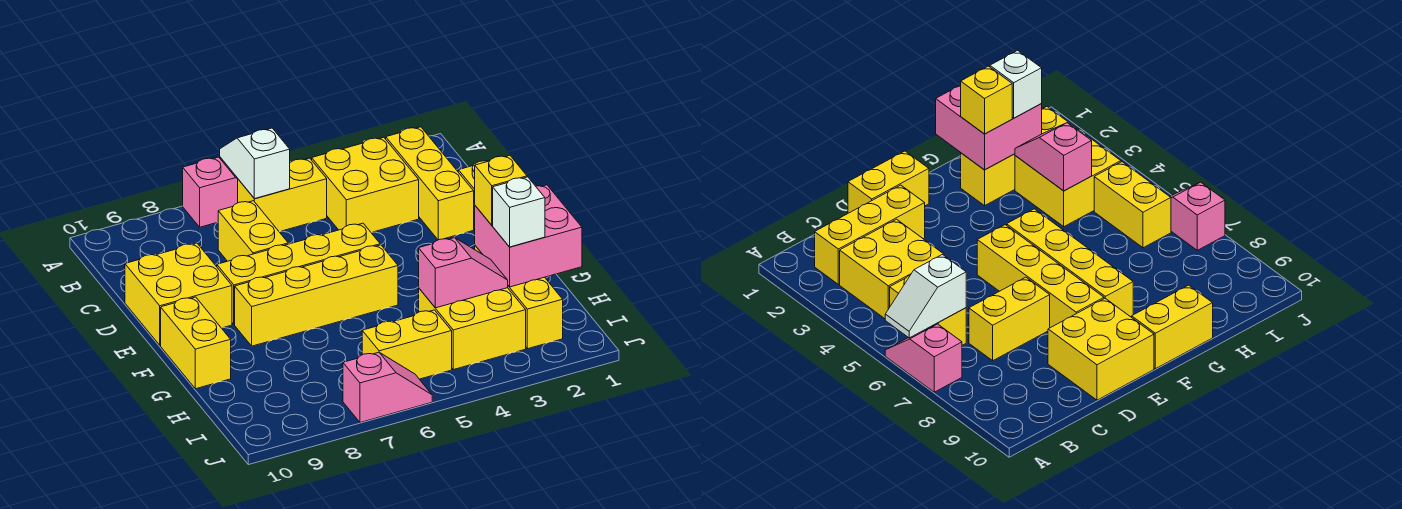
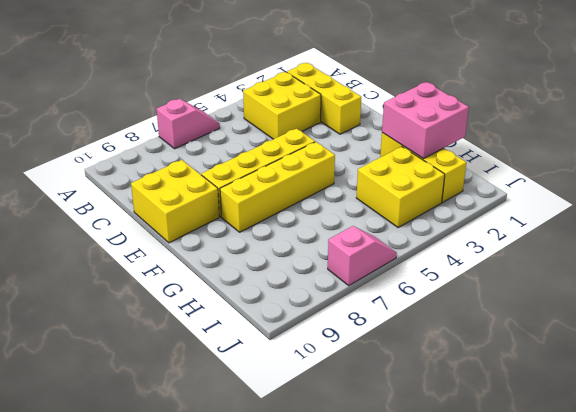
none -> yellow 1x2 brick [238,158,327,232]
none -> yellow 1x2 brick [218,201,288,261]
none -> yellow 1x2 brick [848,151,929,213]

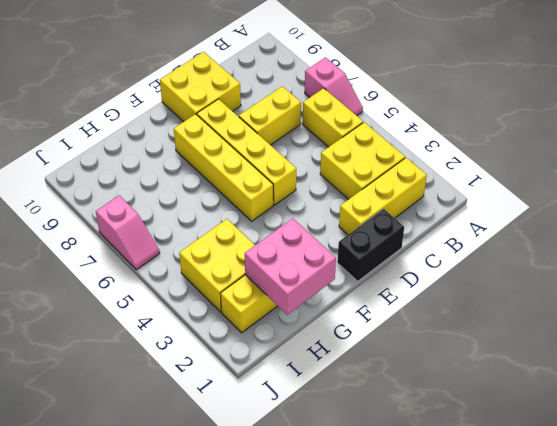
black 1x2 brick [337,209,404,281] -> yellow 1x2 brick [848,151,929,213]
none -> yellow 1x2 brick [161,297,231,389]
none -> yellow 1x2 brick [362,310,452,379]
none -> white 1x2 slope [220,128,290,199]

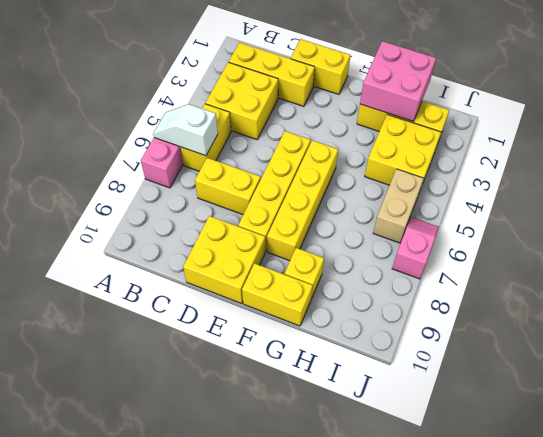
yellow 1x1 brick [284,248,324,299] -> yellow 1x1 brick moved to [475,155,527,225]
tan 1x2 brick [373,169,424,243] -> yellow 1x2 brick [362,310,452,379]
none -> pink 1x2 slope [419,238,508,308]
none -> white 1x1 brick [493,177,545,247]

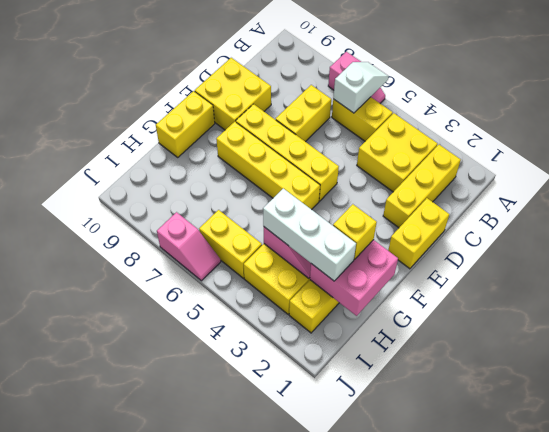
white 1x3 brick [263,188,356,281] -> white 1x1 brick [493,177,545,247]

